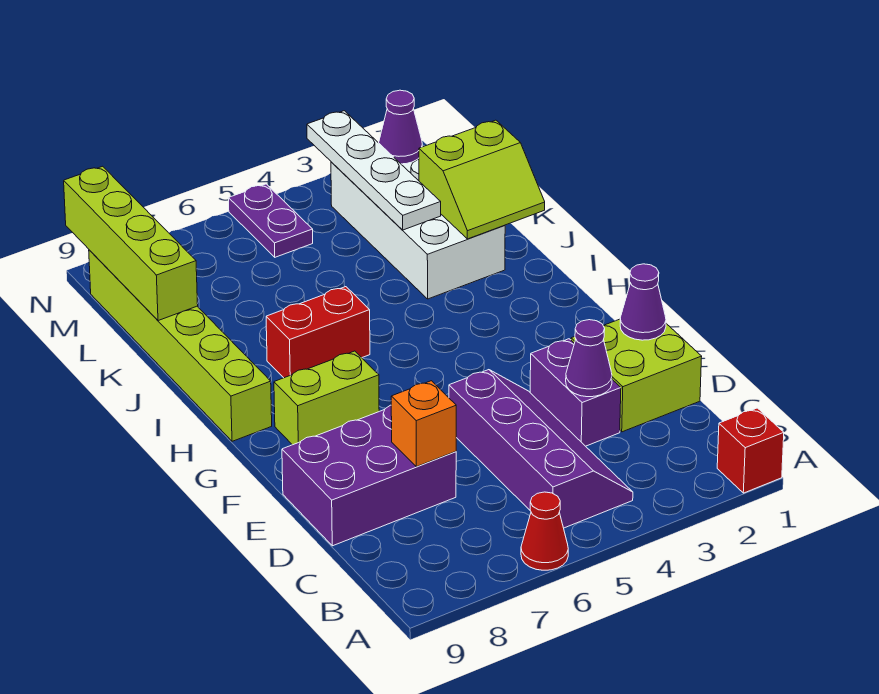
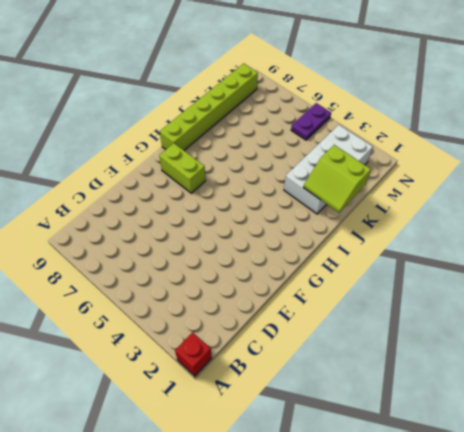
none -> red 1x1 cone [521,492,568,570]
none -> purple 2x4 slope [449,370,633,528]
none -> lime 2x2 brick [571,319,702,432]

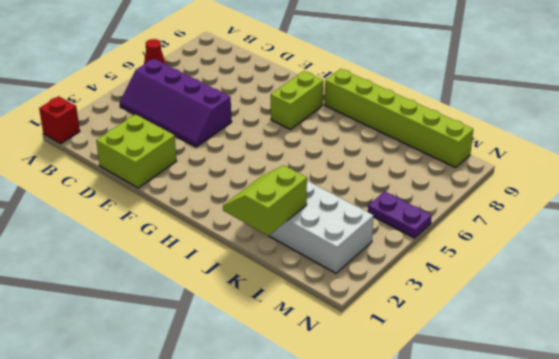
none -> purple 1x2 brick [530,339,621,446]
none -> purple 2x3 brick [282,405,456,546]
none -> red 1x2 brick [266,287,370,378]

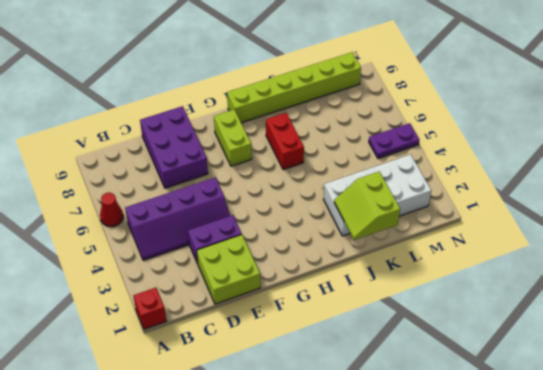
none -> purple 1x1 cone [566,320,612,397]
none -> orange 1x1 brick [391,381,456,467]
none -> purple 1x1 cone [620,264,666,340]

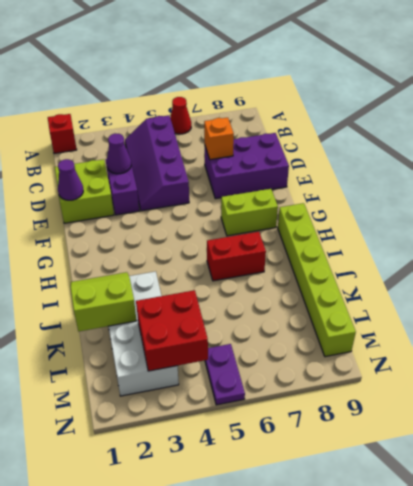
red 2x2 brick [136,290,208,371] -> white 1x4 plate [307,111,441,230]
none -> lime 1x4 brick [64,166,198,321]
none -> purple 1x1 cone [379,90,422,164]

